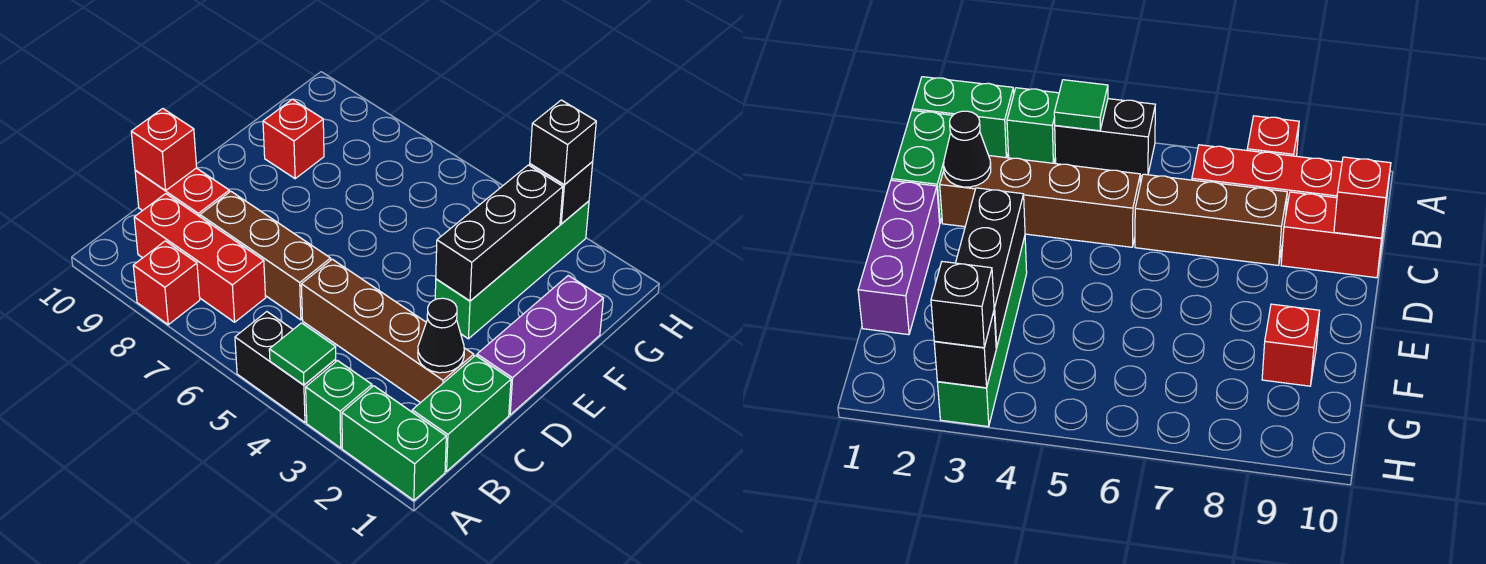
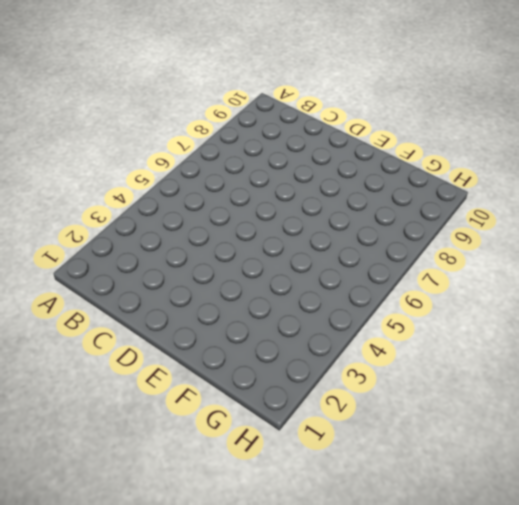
none -> green 1x2 brick [342,386,446,500]
none -> green 1x1 brick [306,361,372,448]
none -> black 1x2 brick [235,312,336,422]

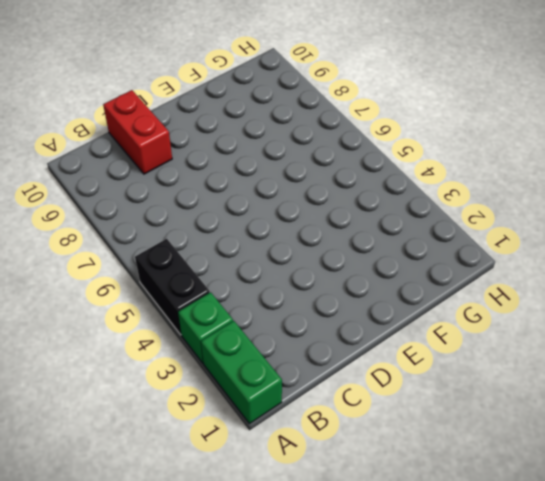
none -> red 1x1 brick [133,241,200,325]
none -> green 1x2 brick [412,356,511,471]
none -> red 1x3 brick [134,194,266,322]

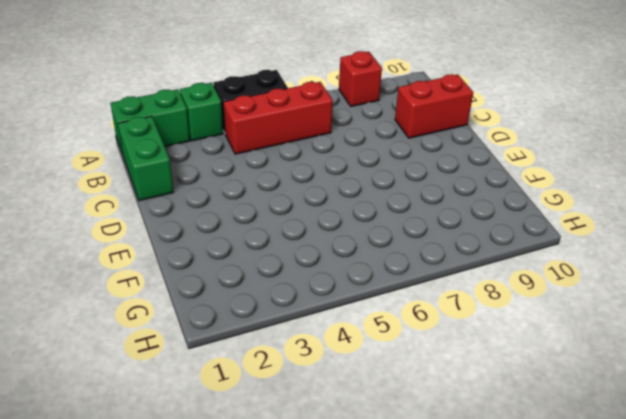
red 1x3 brick [223,82,333,154] -> red 1x3 brick moved to [134,194,266,322]
none -> brown 1x4 brick [301,259,474,403]
none -> brown 1x3 brick [200,191,331,320]
none -> purple 1x3 brick [477,276,603,415]

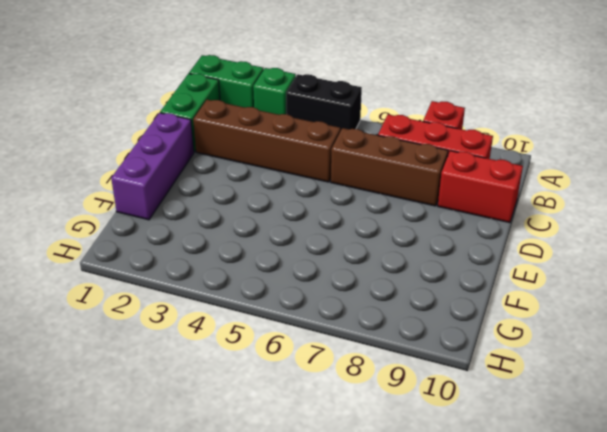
none -> green 1x4 brick [435,201,589,339]
none -> red 1x1 brick [263,99,324,179]
none -> green 1x1 tile [269,323,336,385]

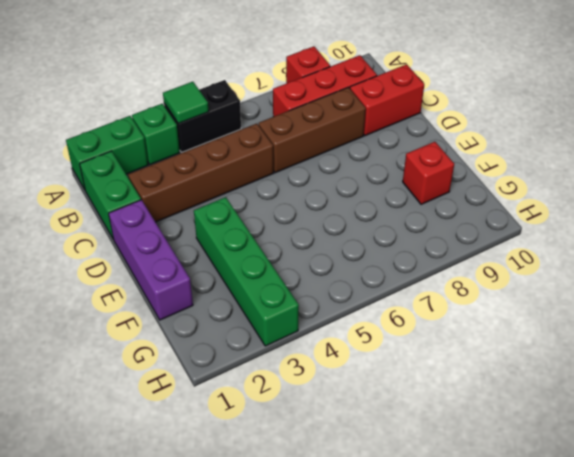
none -> black 1x1 cone [418,298,464,373]
none -> red 1x1 brick [131,109,197,190]
none -> black 1x3 brick [436,165,563,301]

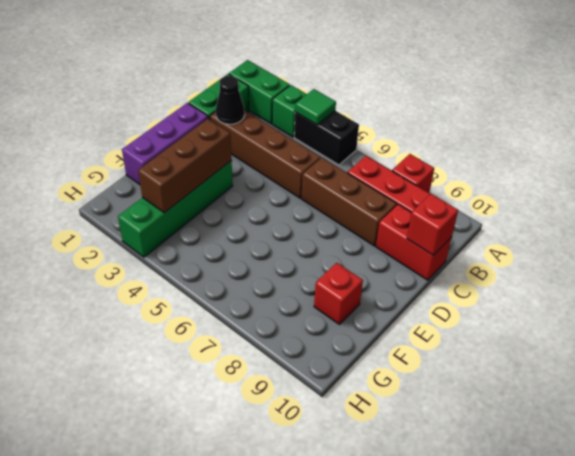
brown 1x3 brick [138,119,232,213] -> black 1x3 brick [436,165,563,301]
none -> black 1x1 brick [530,162,593,224]
none -> black 1x1 brick [530,100,596,185]

